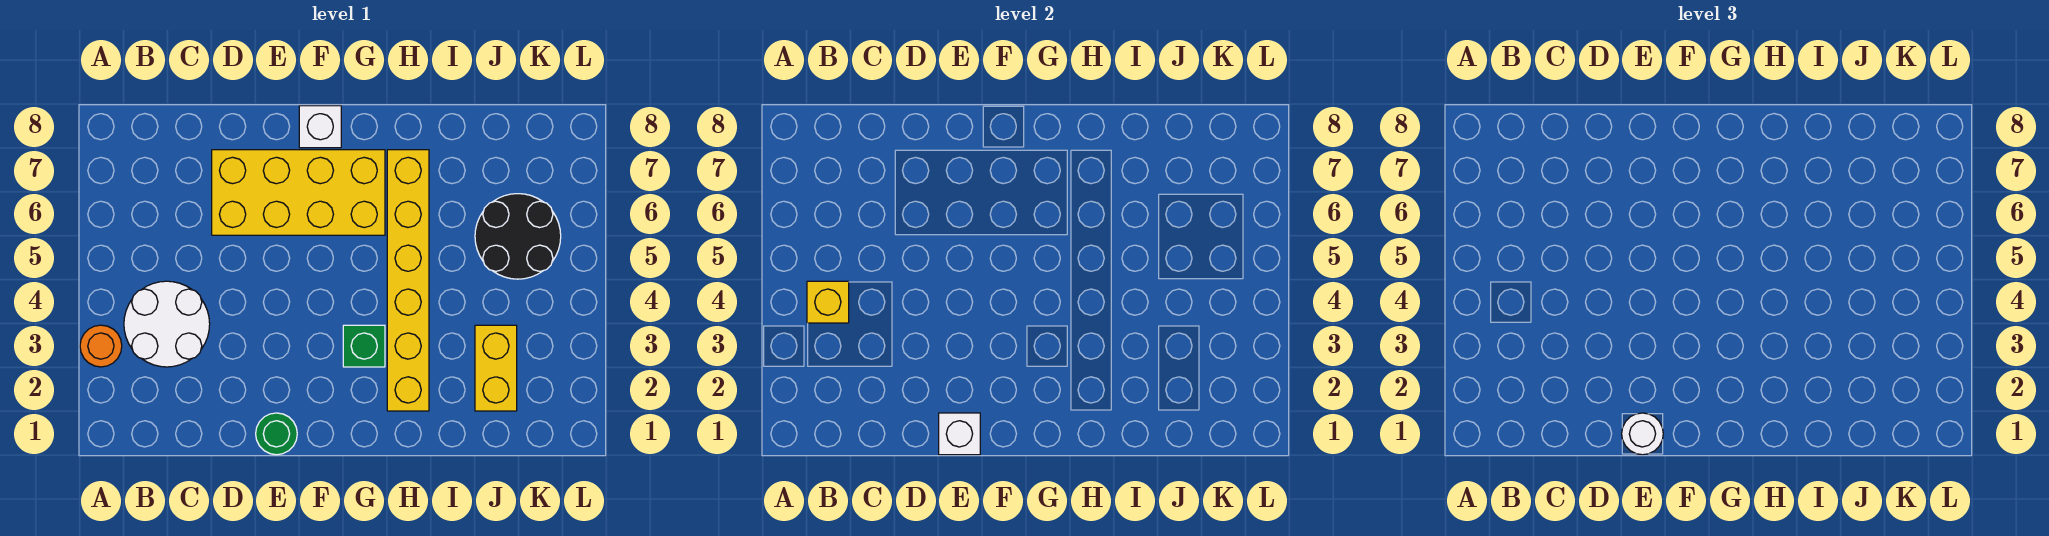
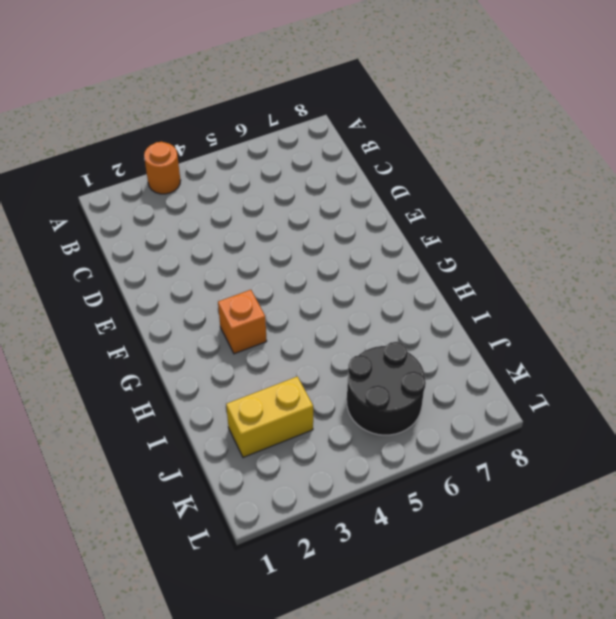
orange 1x1 brick [218,290,267,354] -> green 1x1 brick [343,325,385,367]
none -> white 2x2 round brick [124,281,210,367]
none -> yellow 2x4 brick [212,150,385,235]
none -> green 1x1 round brick [256,413,297,455]

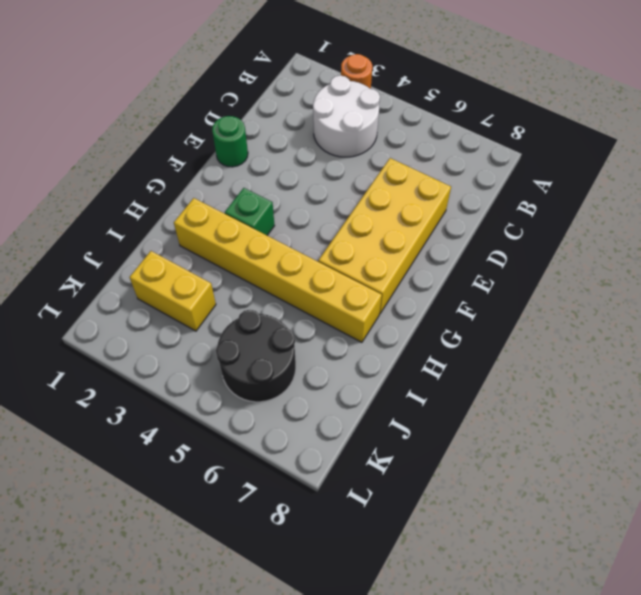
none -> white 1x1 brick [299,106,341,148]
none -> yellow 1x1 brick [807,281,849,323]
none -> white 1x1 brick [939,413,980,455]

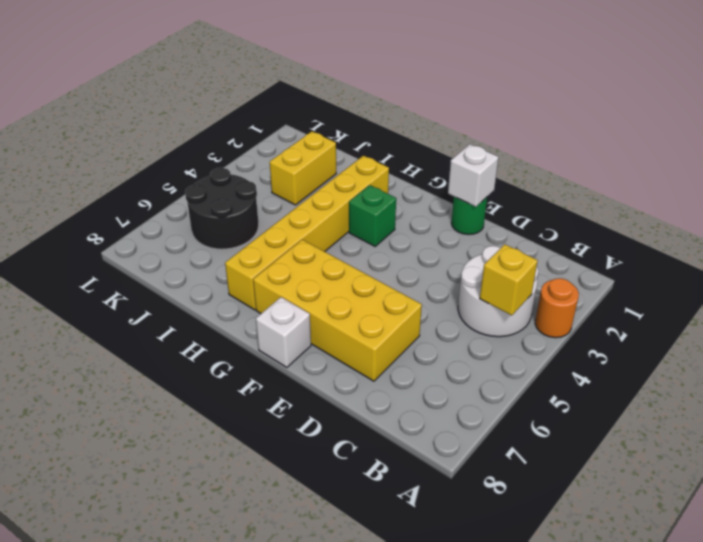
none -> white 1x1 round brick [1622,413,1663,455]

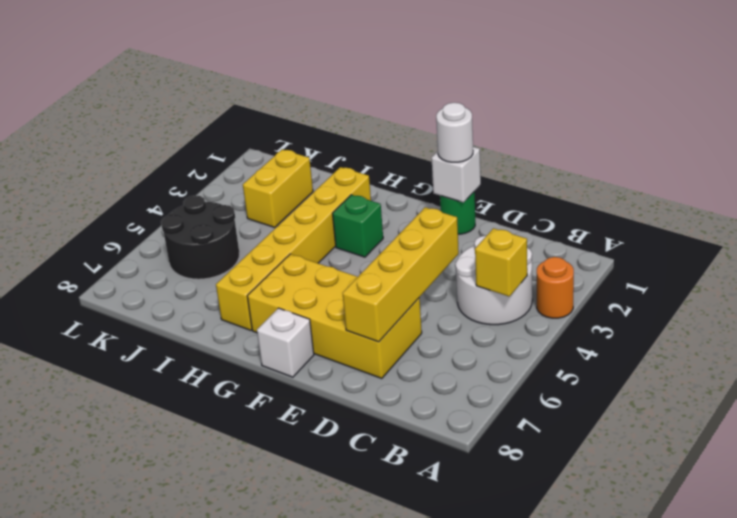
yellow 1x4 brick [343,207,459,342] -> none

